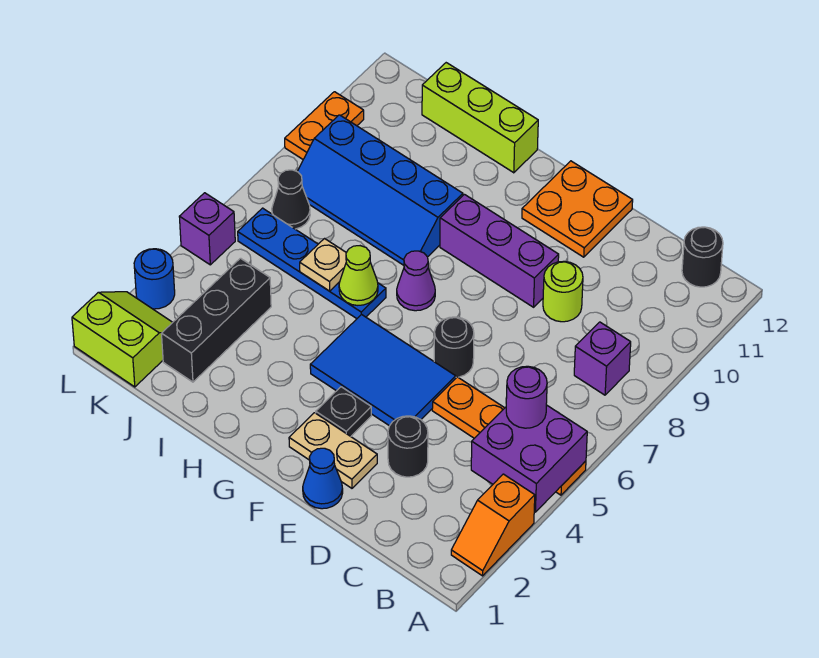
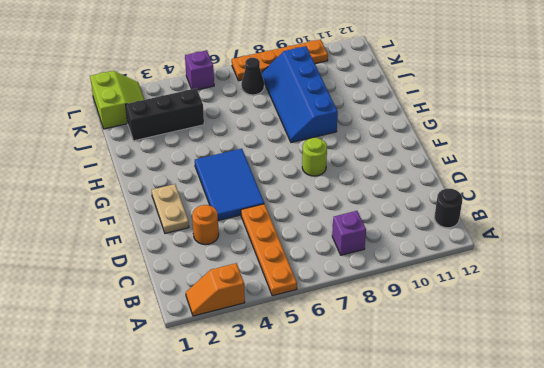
orange 1x1 round brick [192,205,219,245] -> black 1x1 round brick [388,416,428,477]
lime 1x1 round brick [302,138,327,176] -> lime 1x1 round brick moved to [543,261,583,322]
orange 1x4 plate [232,40,328,81] -> orange 1x2 plate [285,92,364,159]
none -> blue 1x1 cone [303,448,343,509]
none -> black 1x1 round brick [434,317,474,377]
none -> purple 1x3 brick [440,195,559,307]

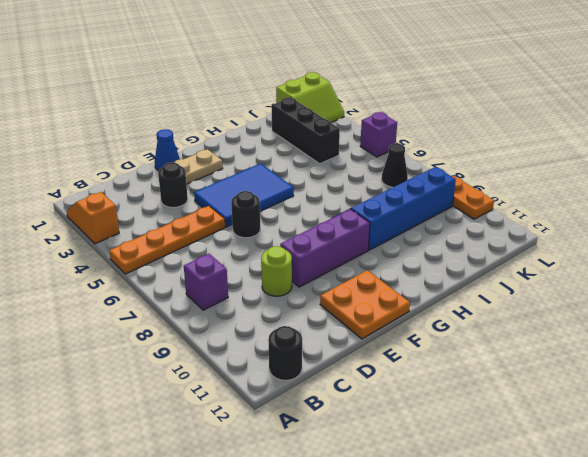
none -> black 1x1 plate [316,387,371,436]
none -> purple 1x1 cone [397,251,435,311]
none -> blue 1x4 plate [238,208,386,319]

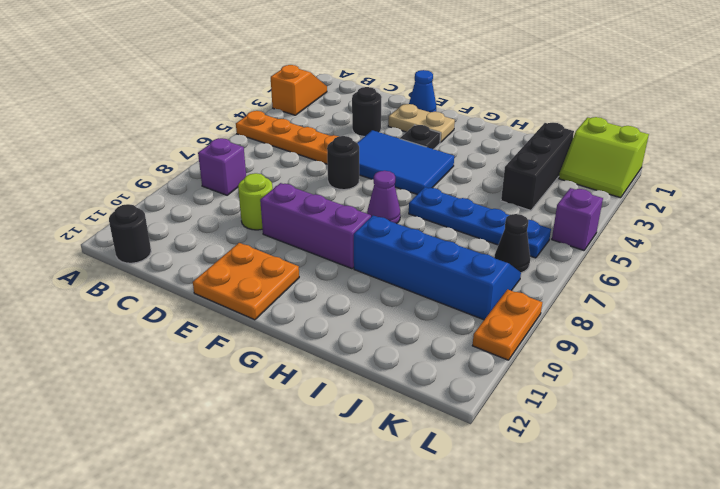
none -> lime 1x3 brick [422,63,538,173]
none -> blue 1x1 round brick [134,249,175,309]
none -> purple 2x2 brick [471,405,587,512]

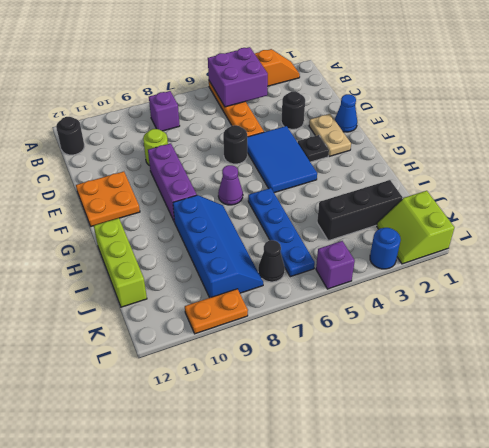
none -> lime 1x1 cone [339,246,378,305]
none -> tan 1x1 plate [300,238,346,291]
none -> purple 1x1 round brick [506,366,547,428]

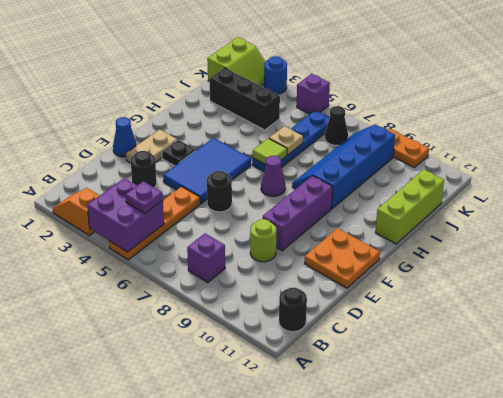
purple 1x1 plate [125,181,163,213] -> purple 1x1 round brick [506,366,547,428]
lime 1x1 tile [253,138,287,165] -> lime 1x1 cone [339,246,378,305]

